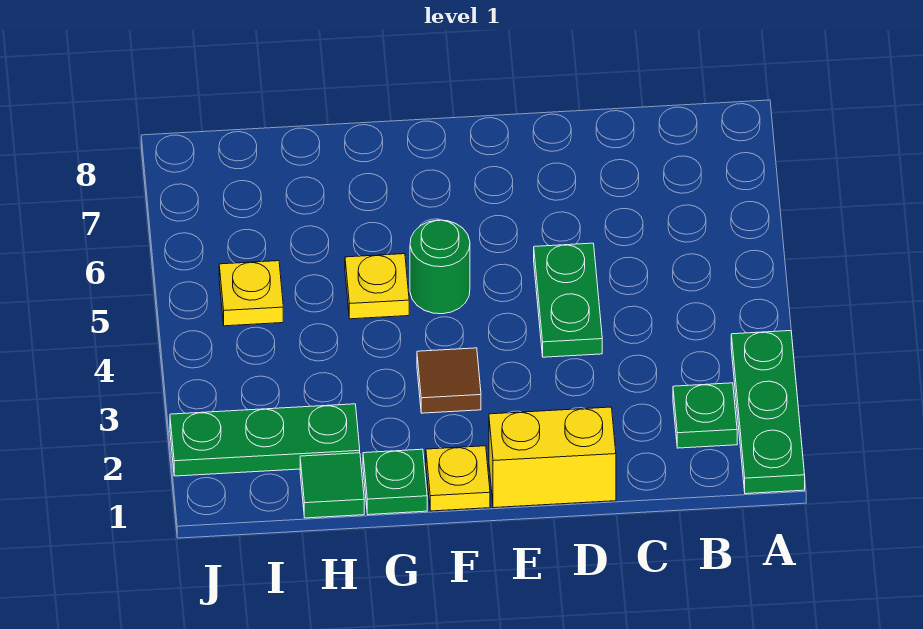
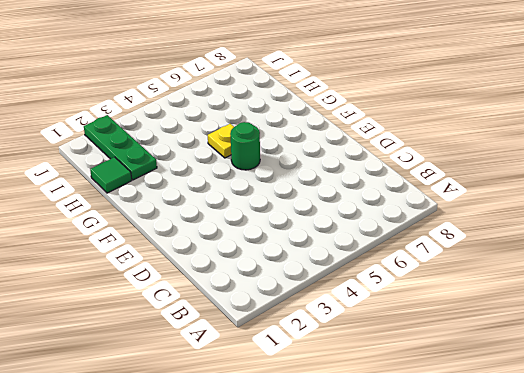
none -> green 1x3 plate [731,331,805,494]
none -> green 1x1 plate [673,383,737,448]
none -> yellow 1x2 brick [489,407,616,508]

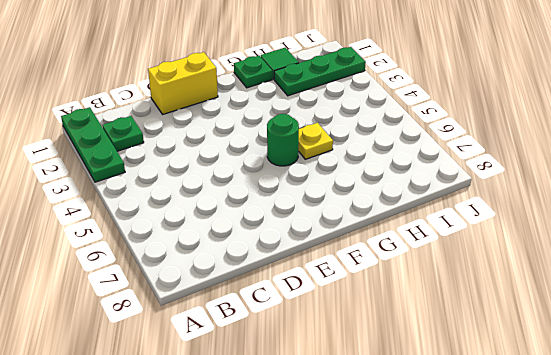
none -> green 1x2 plate [534,243,602,357]
none -> yellow 1x1 plate [426,446,490,511]
none -> brown 1x1 tile [417,348,481,413]

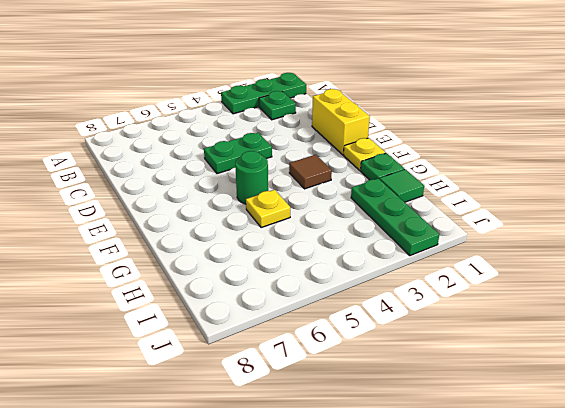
none -> yellow 1x1 plate [219,261,283,326]

